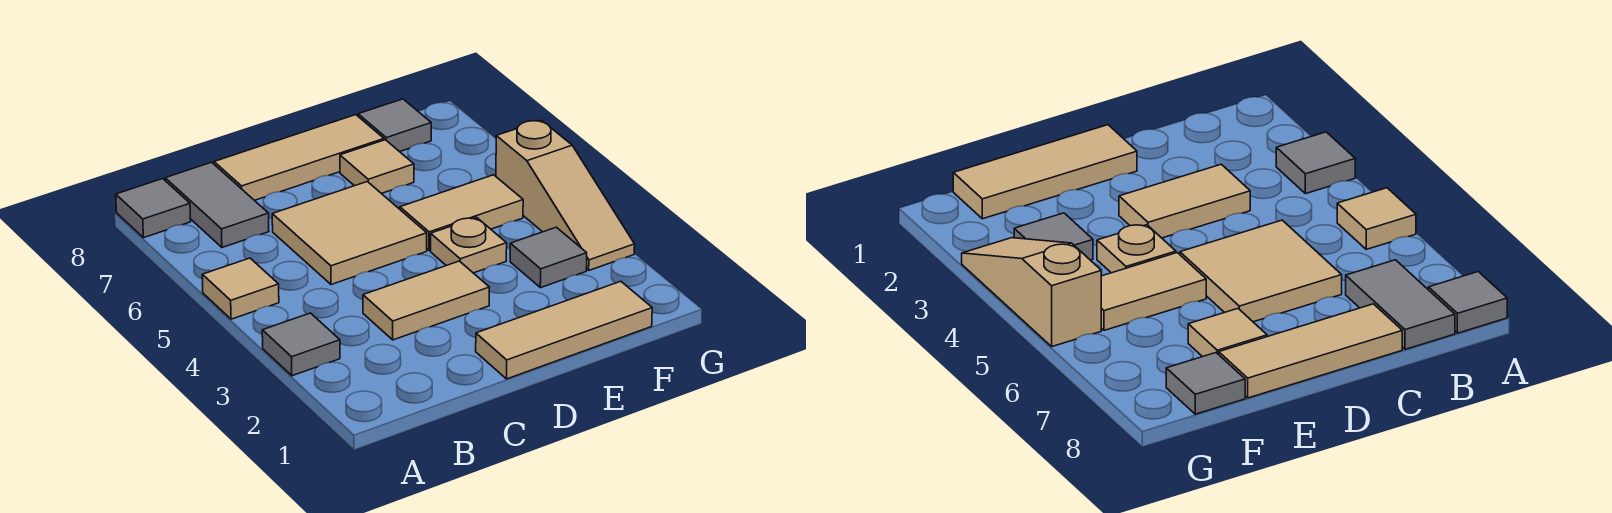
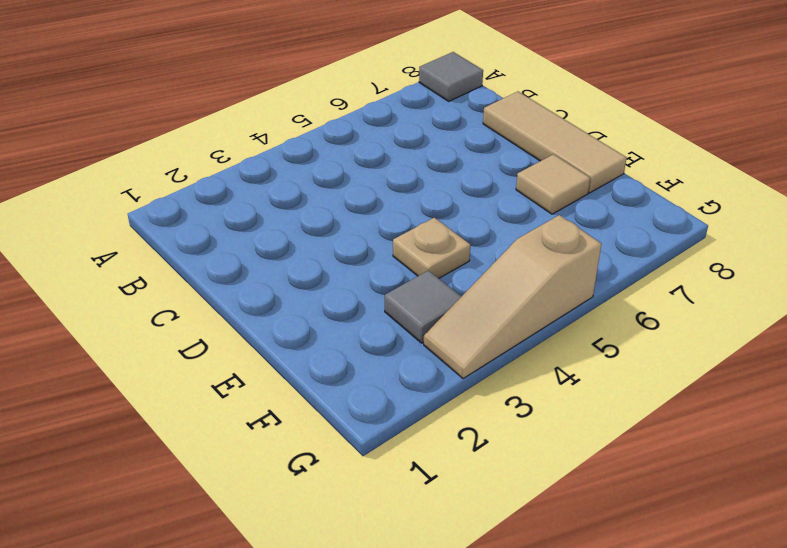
none -> grey 1x1 tile [262,313,340,376]
none -> tan 1x1 tile [202,258,279,319]
none -> grey 1x2 tile [165,162,269,247]

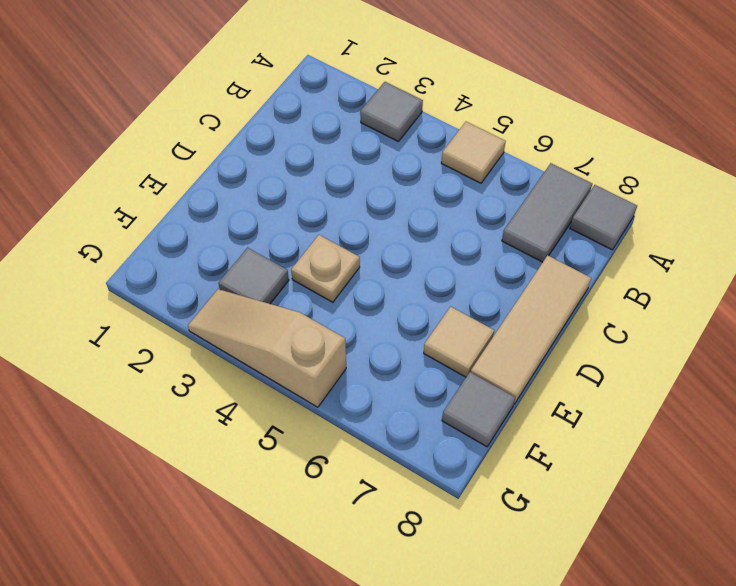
grey 1x2 tile [502,163,592,262] -> grey 1x2 tile turned to [165,162,269,247]
none -> tan 1x2 tile [363,261,489,340]
none -> tan 2x2 tile [272,182,427,285]
none -> tan 1x3 tile [476,281,652,379]

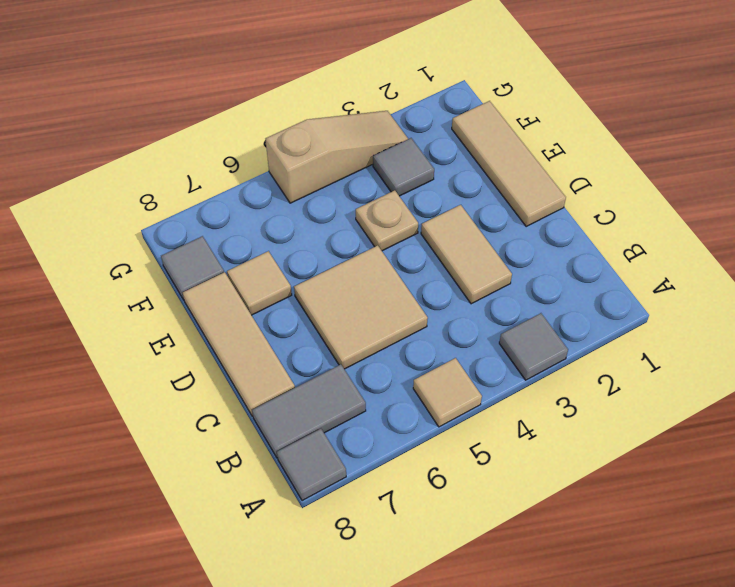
none -> tan 1x2 tile [400,175,523,251]

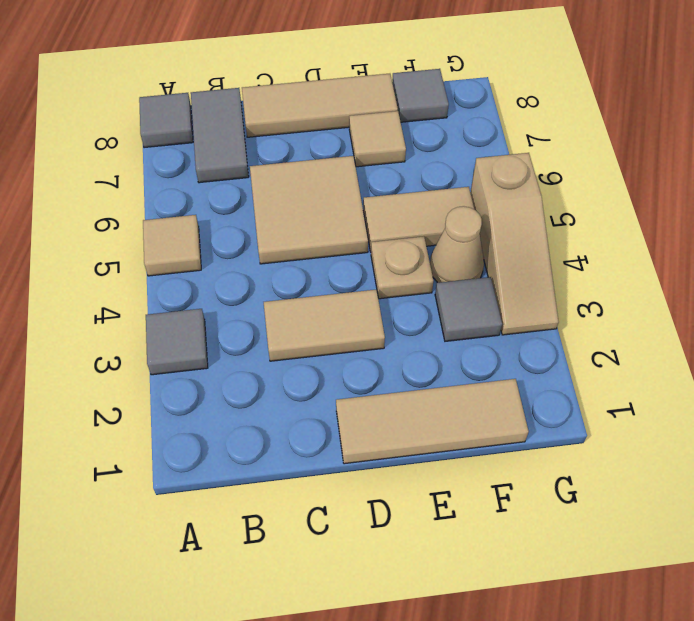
tan 1x1 cone [430,206,484,283] -> none

